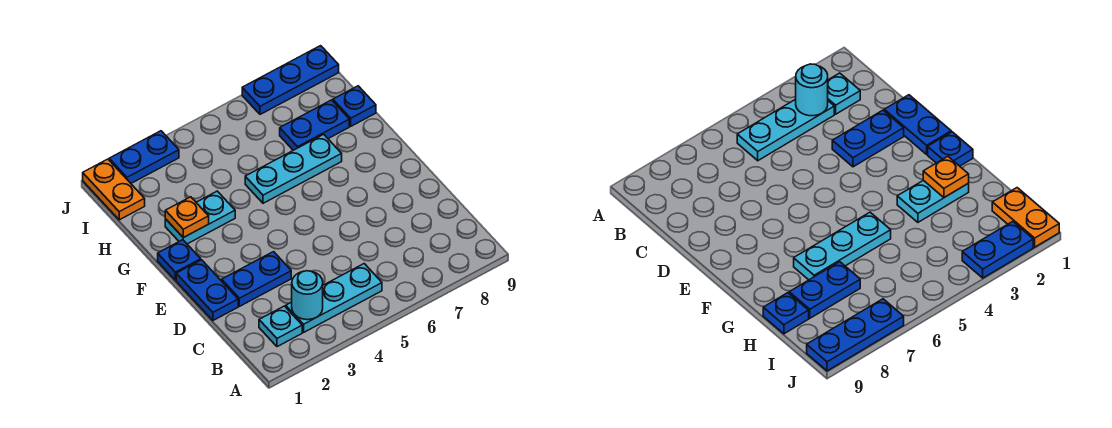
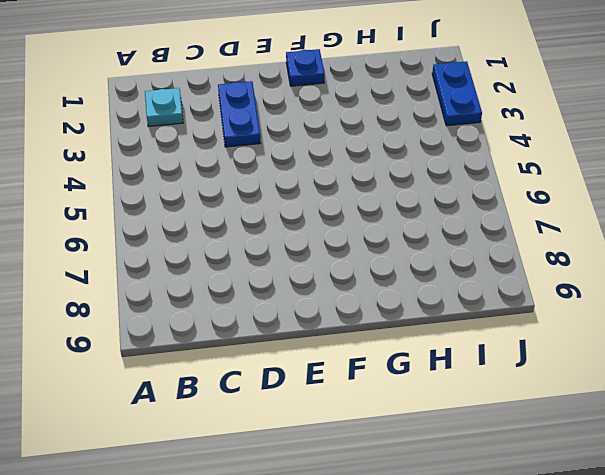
none -> cyan 1x3 plate [286,264,382,332]
none -> blue 1x2 plate [176,260,238,320]
none -> cyan 1x2 plate [165,191,235,244]

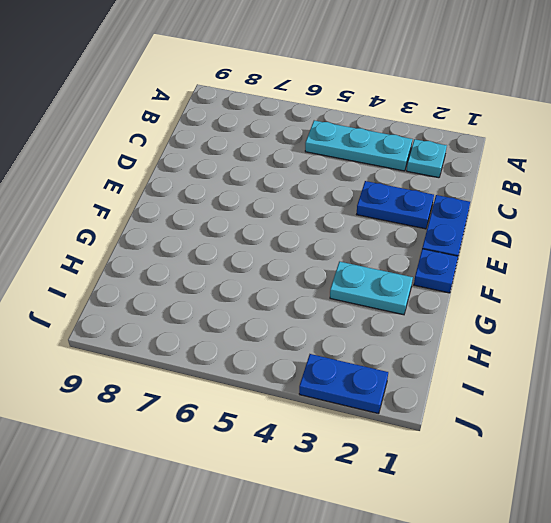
none -> cyan 1x3 plate [245,134,342,203]
none -> blue 1x2 plate [280,100,349,150]
none -> blue 1x1 plate [333,86,376,126]

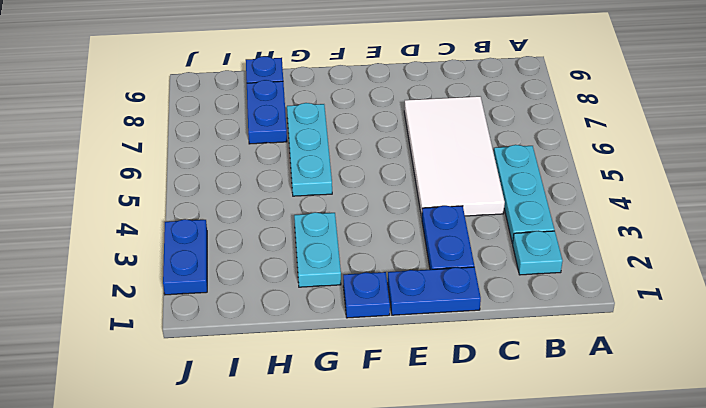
white 2x4 tile [404,96,505,217] -> none
none -> orange 1x2 plate [83,159,145,220]
none -> blue 1x3 plate [242,46,339,114]
none -> cyan 1x1 round brick [292,271,323,320]

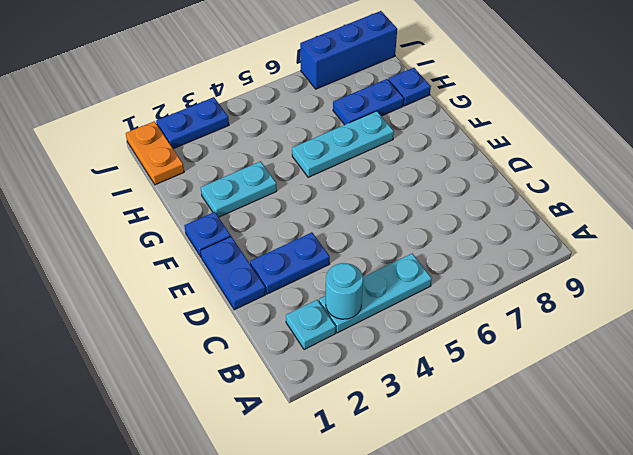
blue 1x3 brick [300,11,397,89] -> blue 1x3 plate [242,46,339,114]
none -> orange 1x1 plate [165,197,209,238]

